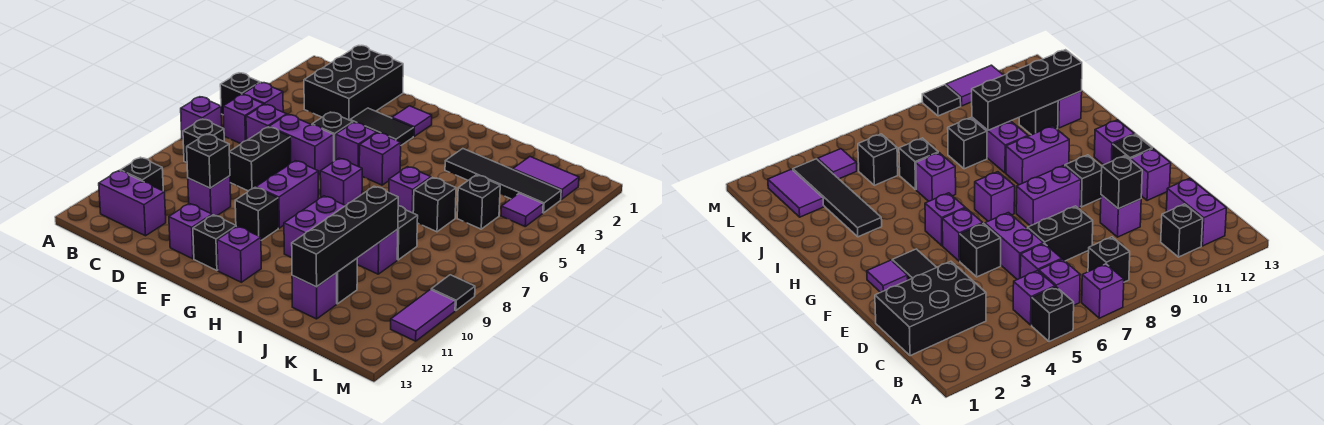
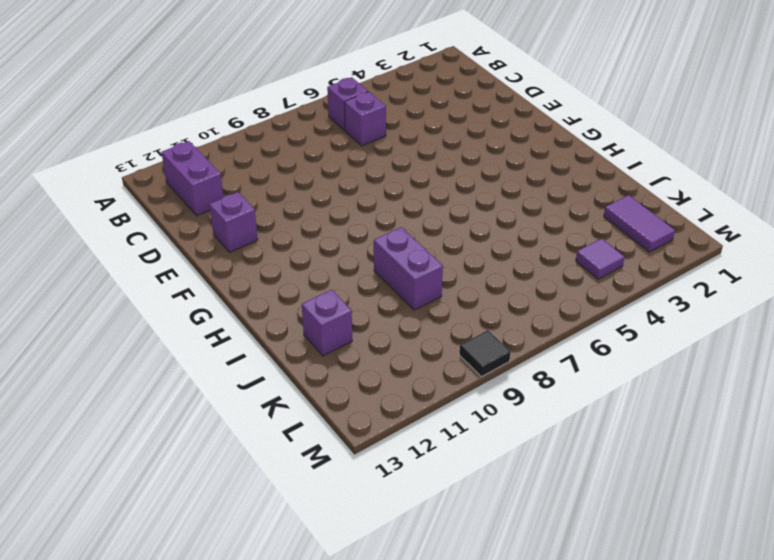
none -> black 1x1 brick [220,73,260,115]
none -> purple 1x1 brick [181,97,222,139]
none -> purple 1x1 brick [243,83,283,112]
none -> black 1x1 brick [183,119,224,162]

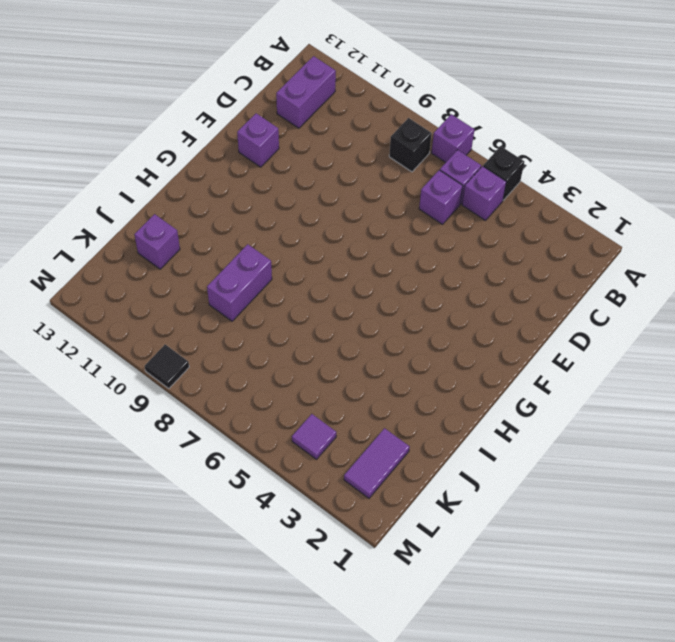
none -> black 1x1 brick [120,157,163,191]
none -> black 2x3 brick [304,45,403,120]
none -> purple 1x2 brick [269,114,334,175]
none -> black 1x2 brick [229,127,291,191]

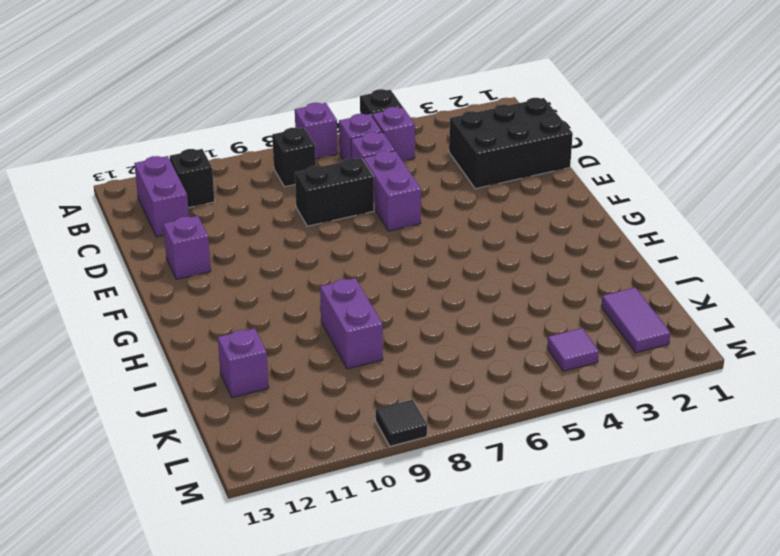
none -> purple 1x1 brick [188,176,231,216]
none -> black 1x2 tile [350,108,414,145]
none -> black 1x1 brick [312,112,353,161]
none -> purple 1x1 tile [392,106,432,136]

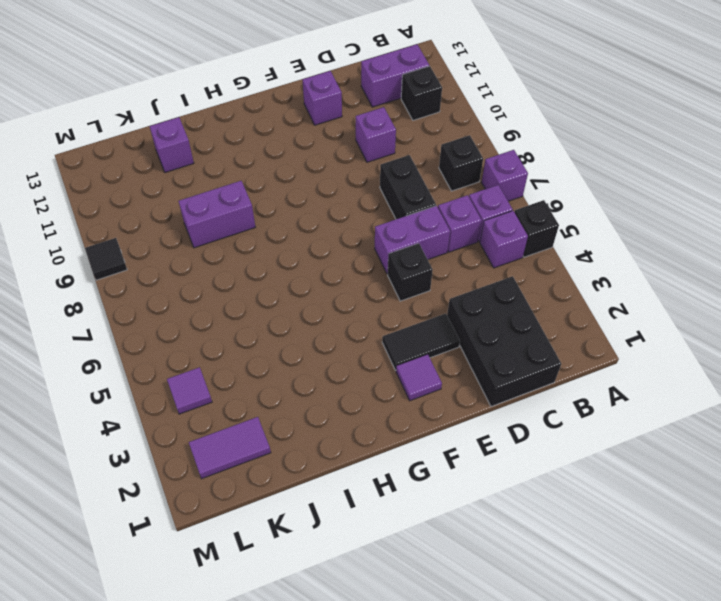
none -> purple 1x1 brick [336,122,377,167]
none -> purple 1x2 brick [256,161,318,228]
none -> black 1x1 brick [235,187,278,240]
none -> black 1x1 brick [193,215,236,270]

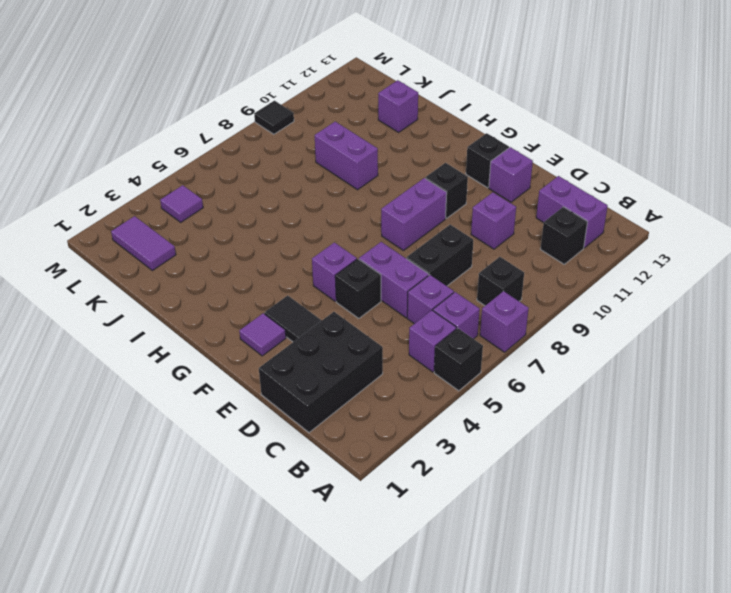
none -> purple 1x1 brick [359,133,401,185]
none -> purple 1x1 brick [320,158,362,206]
none -> purple 1x1 brick [217,226,261,282]
none -> purple 1x2 brick [284,196,345,258]

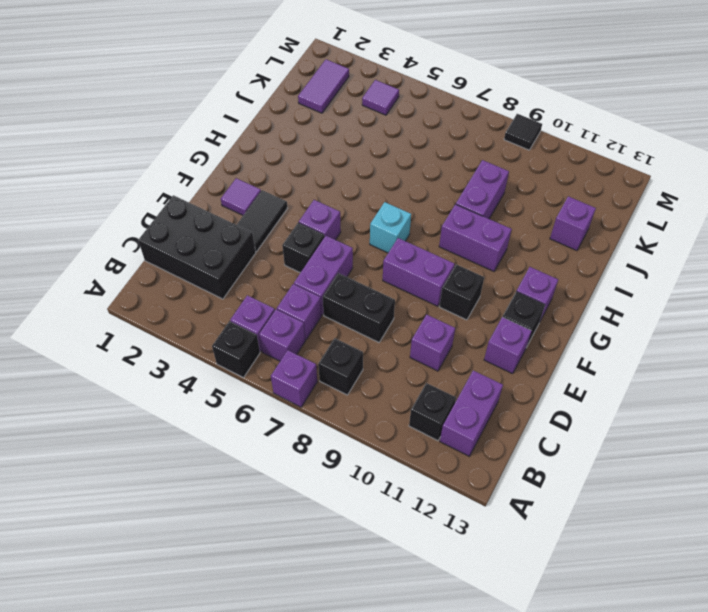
cyan 1x1 brick [370,202,411,253] -> purple 1x1 brick [320,158,362,206]
none -> purple 1x1 brick [359,133,401,185]
none -> black 1x4 tile [445,149,561,213]
none -> purple 1x1 brick [389,167,431,213]
none -> black 1x1 brick [413,177,456,232]

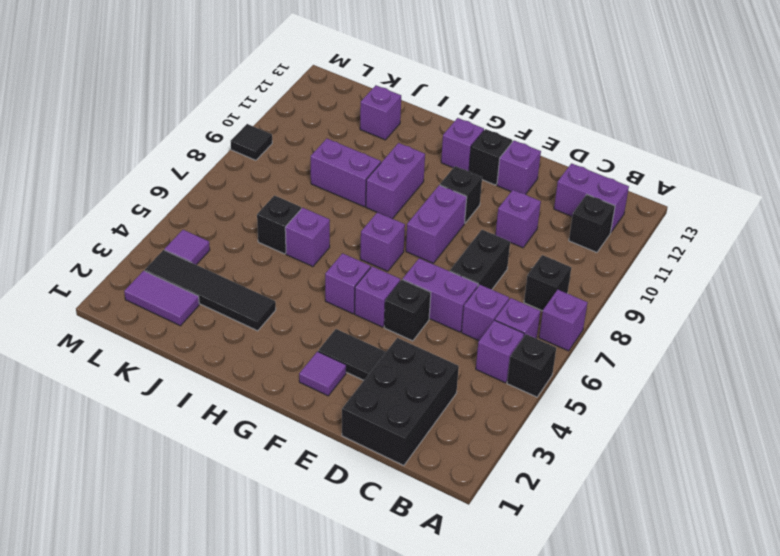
none -> black 1x1 brick [397,206,418,260]
none -> black 1x1 brick [337,259,357,304]
none -> black 1x1 brick [457,175,500,229]
none -> purple 1x2 tile [391,290,455,341]

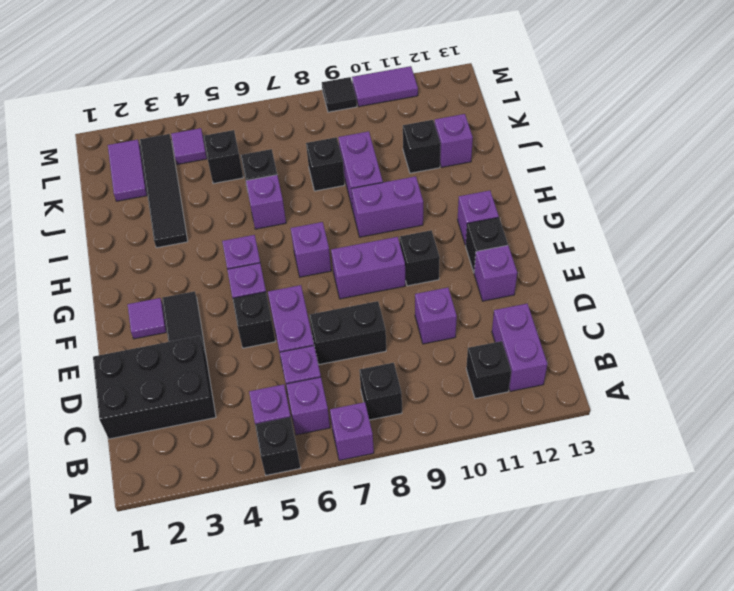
none -> black 1x1 brick [187,134,230,188]
none -> black 1x4 brick [292,186,398,287]

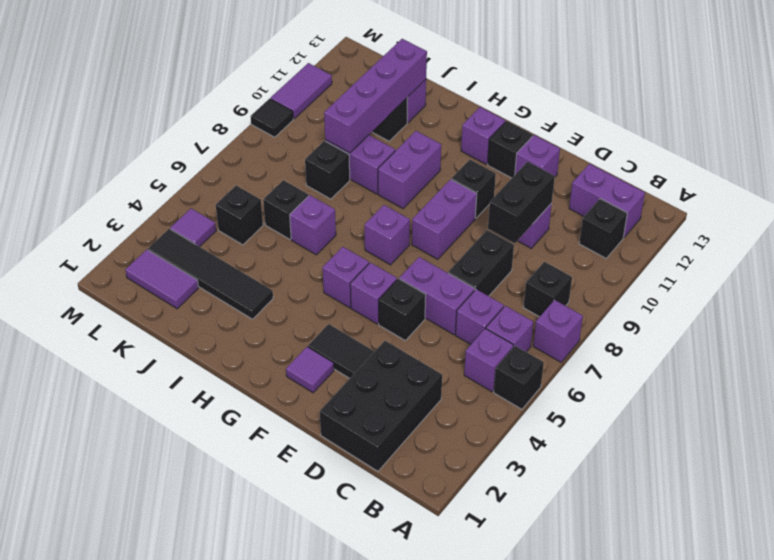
black 1x2 brick [488,162,555,243] -> black 1x1 brick [187,134,230,188]
purple 1x4 brick [324,39,427,153] -> black 1x4 brick [292,186,398,287]

